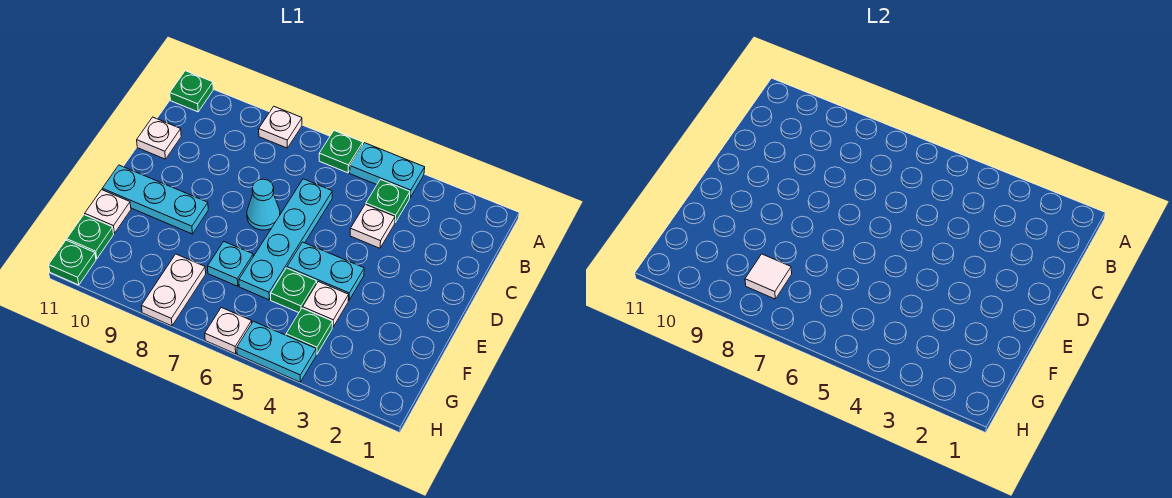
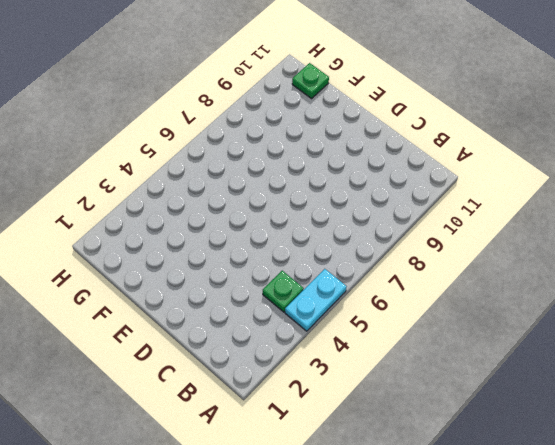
none -> green 1x1 plate [319,131,363,173]
none -> white 1x1 plate [259,107,302,148]
none -> green 1x1 plate [170,71,213,112]

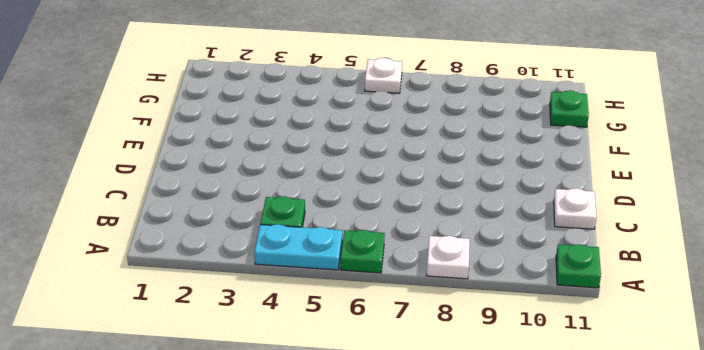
none -> white 1x1 plate [350,204,395,248]
none -> cyan 1x4 plate [239,179,332,300]
none -> cyan 1x1 cone [247,179,280,230]

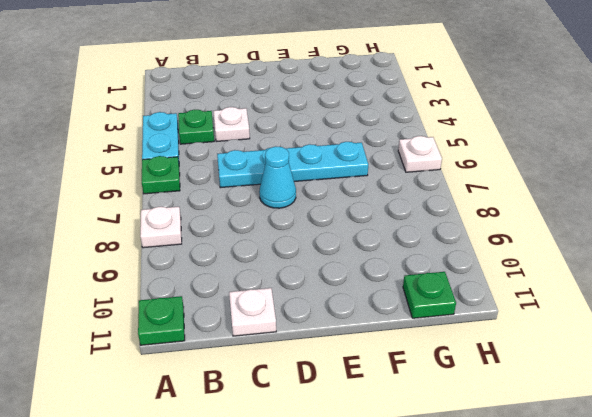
none -> cyan 1x2 plate [287,242,364,300]
none -> cyan 1x3 plate [102,165,208,234]
none -> white 1x1 plate [303,282,349,327]

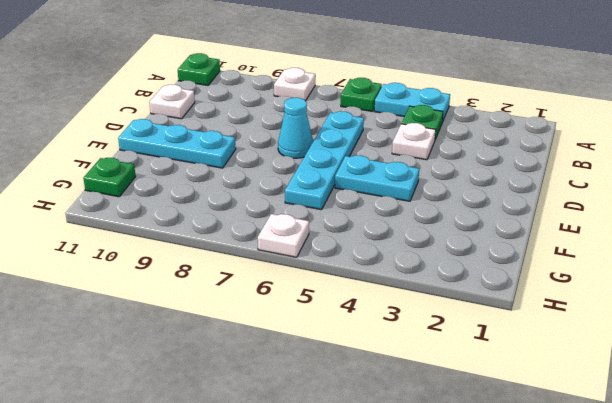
none -> white 1x1 plate [303,282,349,327]
none -> green 1x1 plate [271,268,317,313]
none -> cyan 1x1 plate [208,242,253,286]

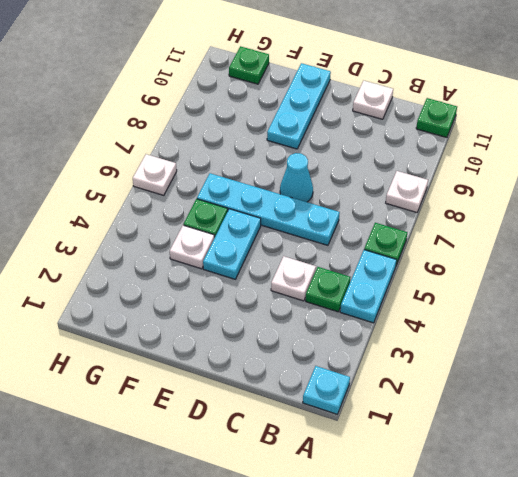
cyan 1x1 plate [303,366,350,414] -> cyan 1x1 plate moved to [208,242,253,286]
none -> white 1x1 plate [85,190,131,233]
none -> green 1x1 plate [286,308,333,355]
none -> white 1x2 plate [142,254,206,326]

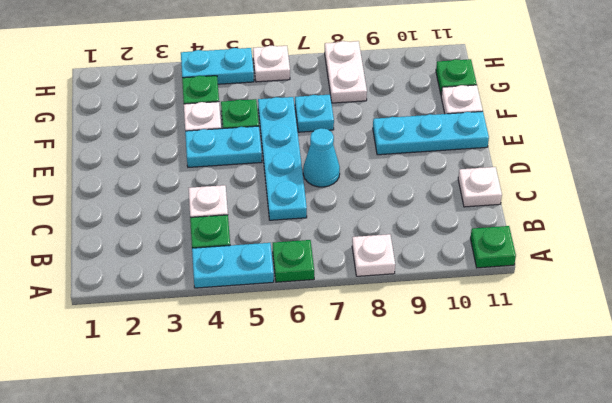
none -> green 1x1 plate [49,240,96,285]
none -> white 1x1 tile [745,254,792,299]

